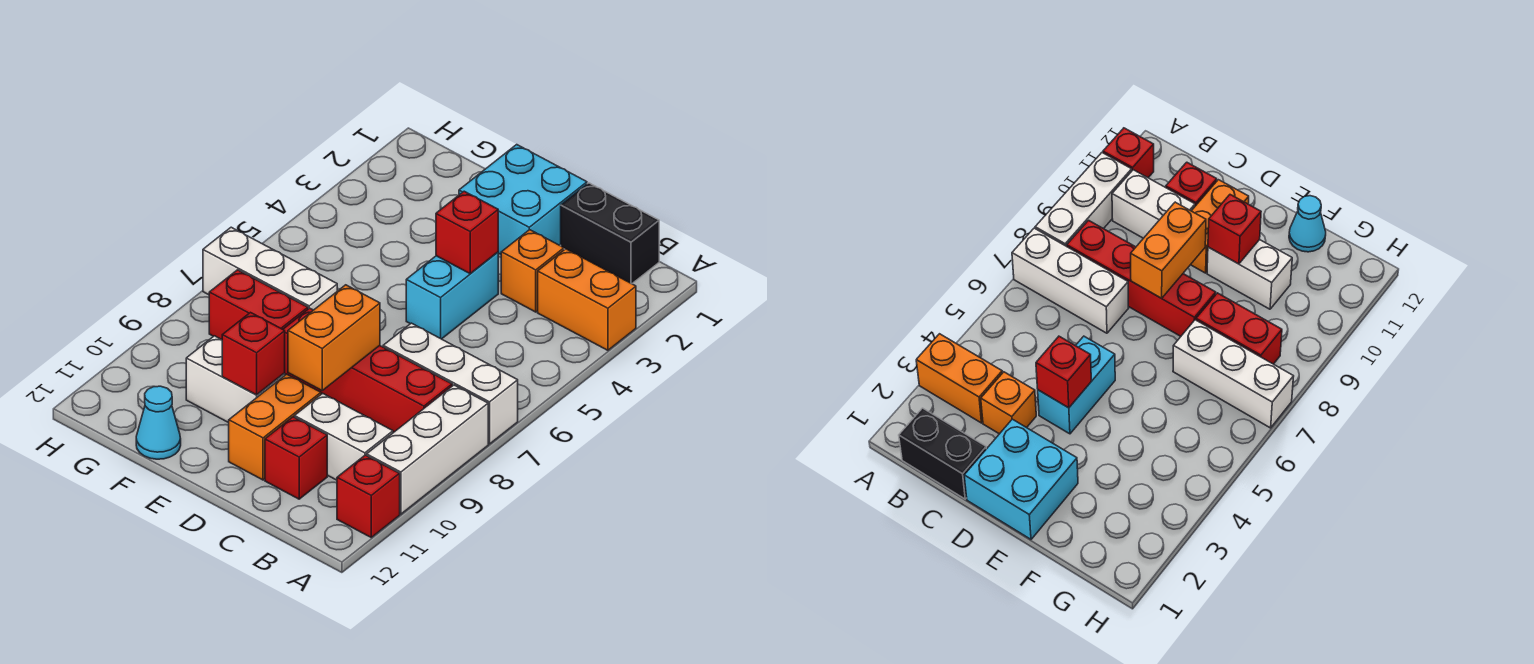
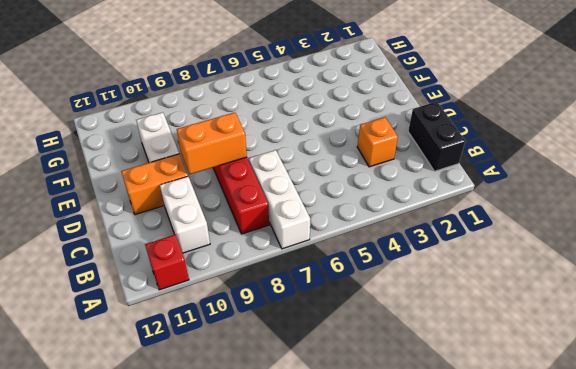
none -> orange 1x2 brick [538,249,636,350]
none -> white 1x3 brick [367,385,488,514]
none -> red 1x1 brick [265,417,327,499]

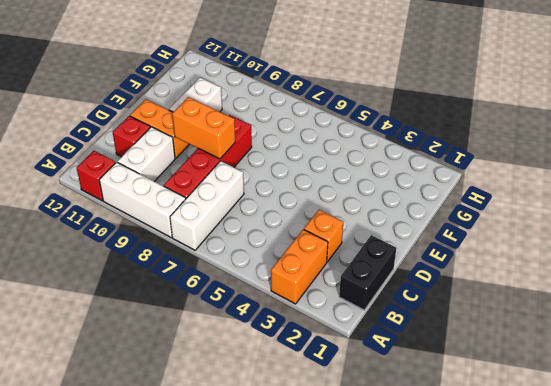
none -> cyan 2x2 brick [459,145,587,254]
none -> cyan 1x2 brick [406,252,498,339]
none -> white 1x3 brick [203,227,337,310]

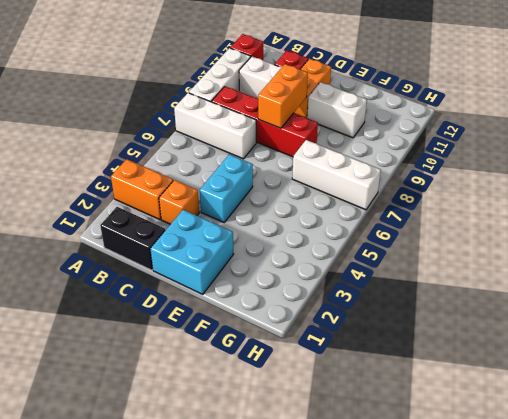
none -> red 1x2 brick [209,270,308,340]
none -> cyan 1x1 cone [136,386,181,459]
none -> red 1x1 brick [436,191,498,274]

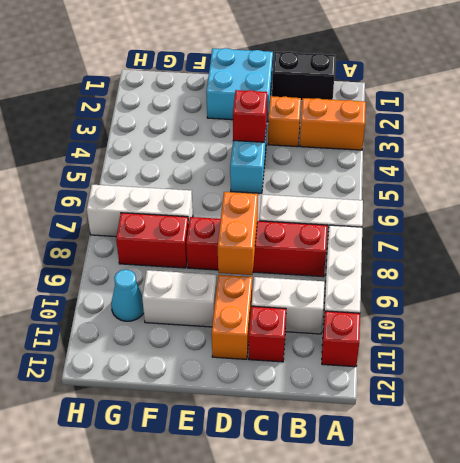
cyan 1x1 cone [111,269,144,321] -> cyan 1x1 cone moved to [136,386,181,459]
none -> red 1x1 brick [222,313,285,395]

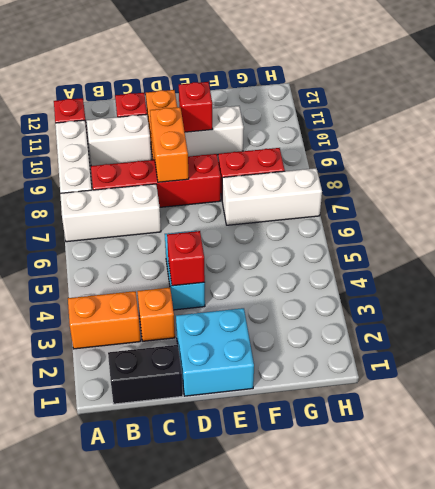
none -> cyan 1x1 cone [136,386,181,459]

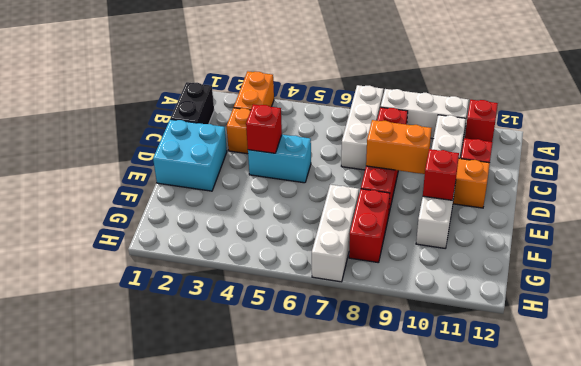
none -> cyan 1x1 cone [136,386,181,459]

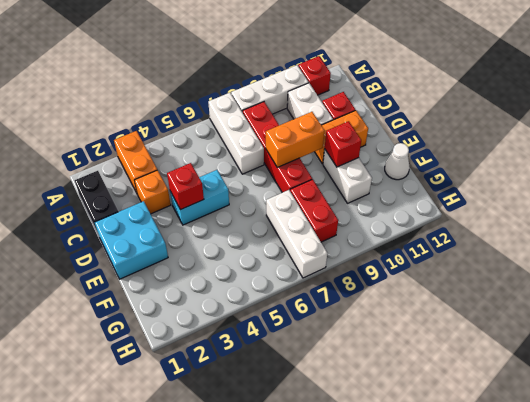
white 1x1 cone [385,143,410,180] -> cyan 1x1 cone [136,386,181,459]

